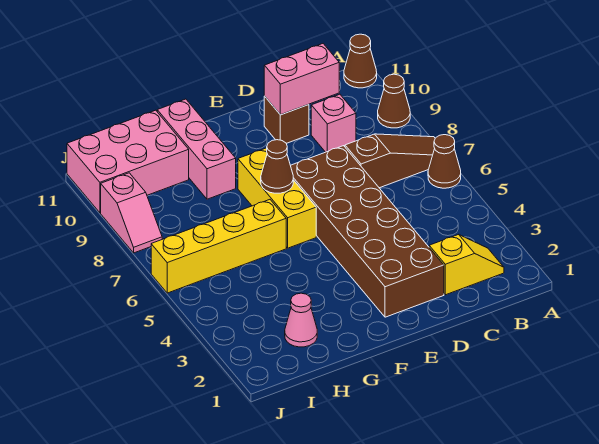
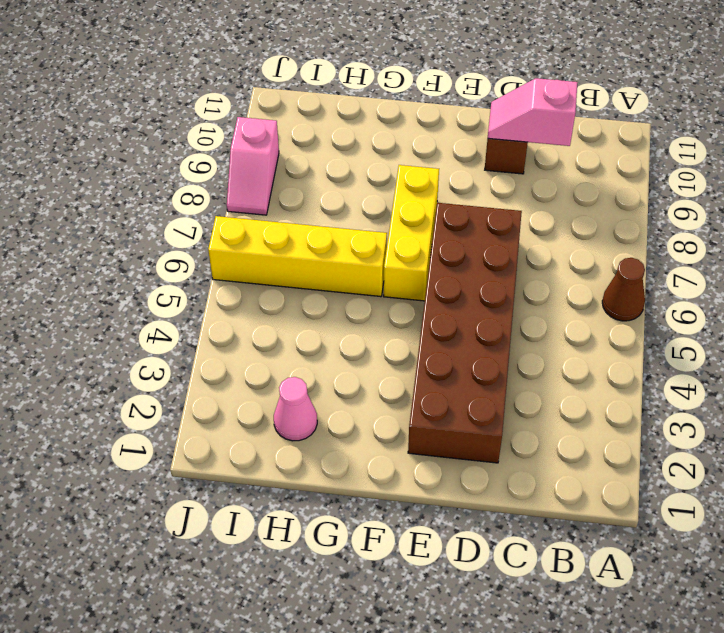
pink 1x2 slope [488,78,578,146] -> pink 1x2 brick [264,44,339,115]
none -> brown 1x3 slope [345,134,435,188]
none -> brown 1x1 cone [378,74,410,128]
none -> brown 1x1 cone [344,34,377,88]

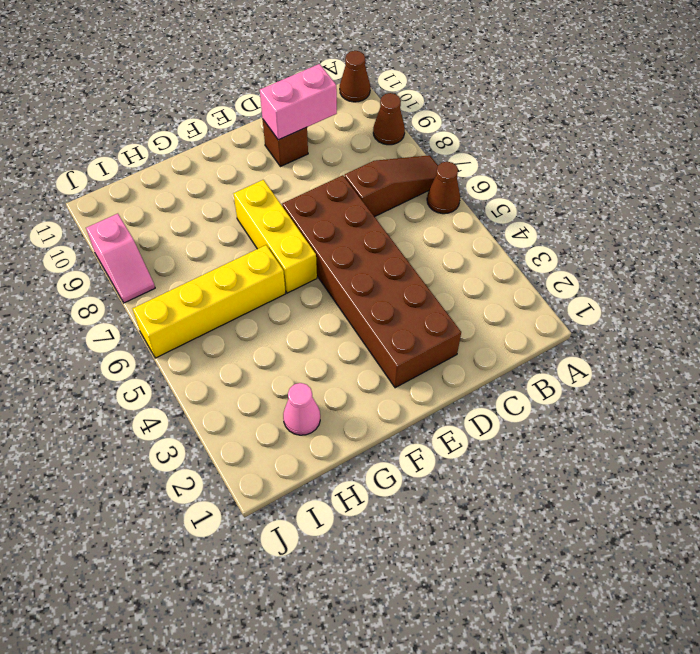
none -> yellow 1x2 slope [429,234,504,295]
none -> pink 1x1 brick [311,94,356,152]
none -> pink 1x3 brick [157,99,236,199]

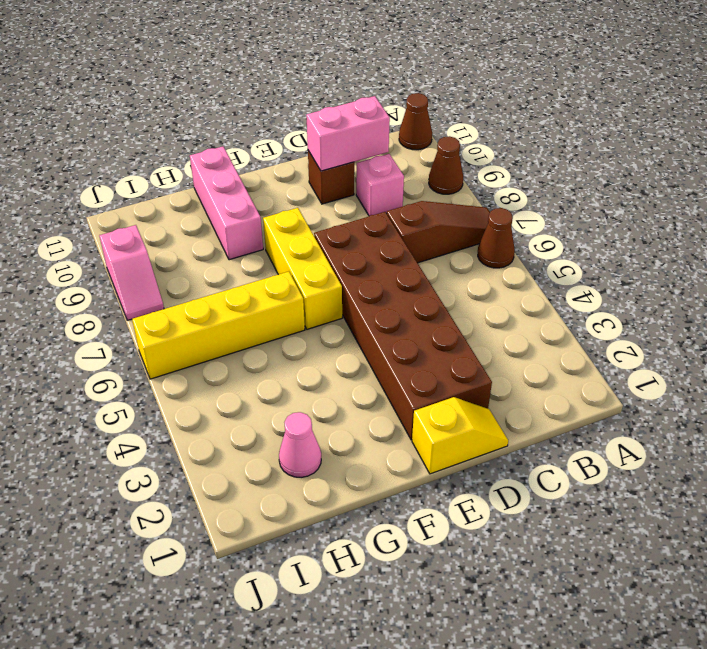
yellow 1x2 slope [412,397,508,474] -> yellow 1x2 slope moved to [429,234,504,295]
none -> pink 2x3 brick [67,110,189,213]
none -> brown 1x1 cone [261,140,293,193]

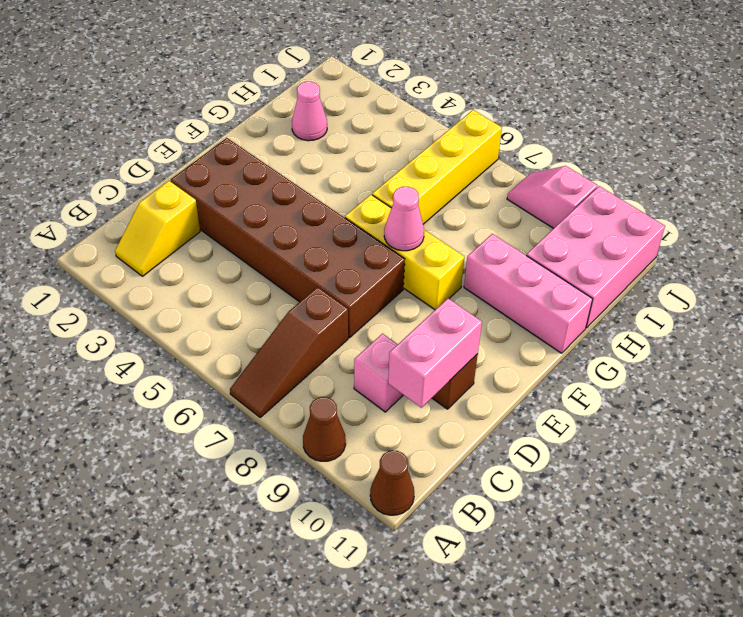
pink 1x1 cone [384,187,424,251] -> brown 1x1 cone [261,140,293,193]
none -> brown 1x1 cone [428,135,461,188]

